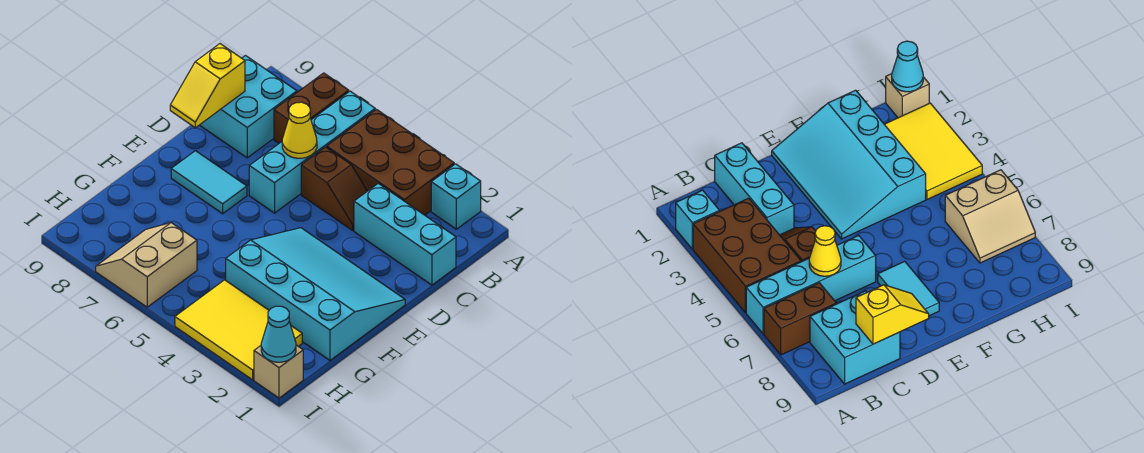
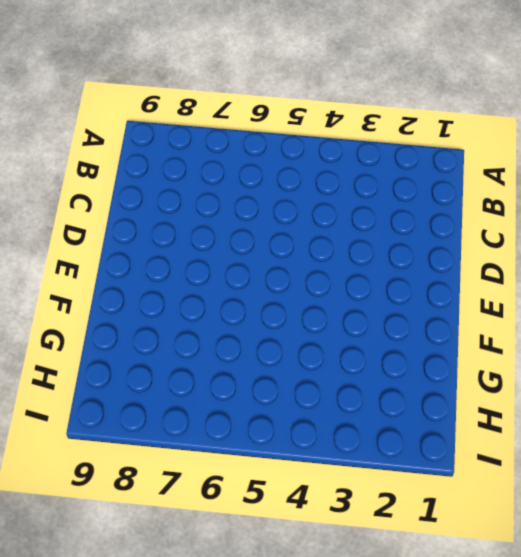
none -> cyan 1x1 brick [431,164,481,229]
none -> brown 2x3 brick [327,109,454,215]
none -> cyan 1x4 brick [249,91,375,213]

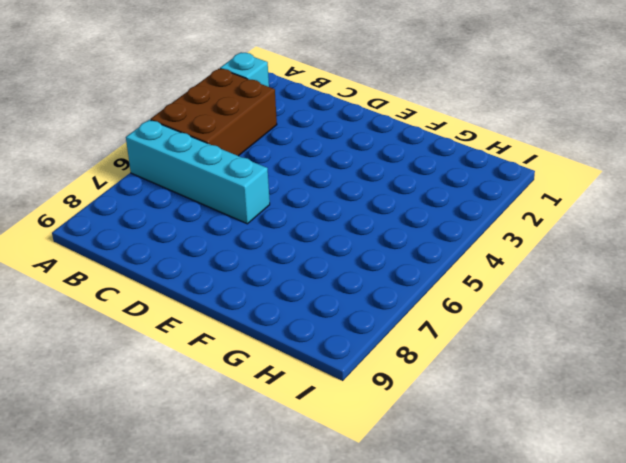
none -> brown 1x2 brick [274,73,349,143]
none -> cyan 2x2 brick [200,56,297,158]
none -> cyan 1x3 brick [354,183,456,285]

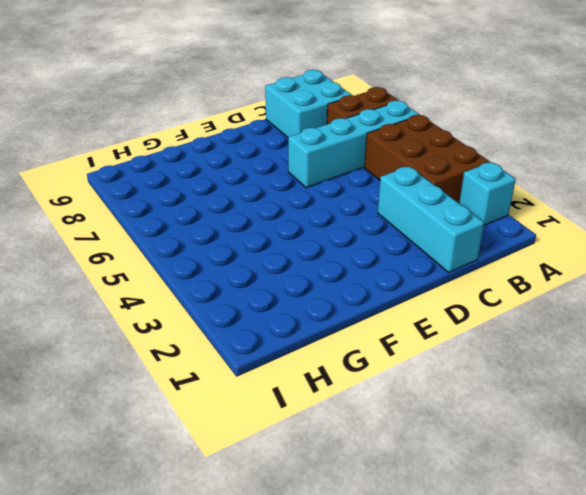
none -> brown 1x2 slope [301,147,367,230]
none -> cyan 3x4 slope [226,228,405,360]
none -> cyan 1x2 tile [171,151,247,214]

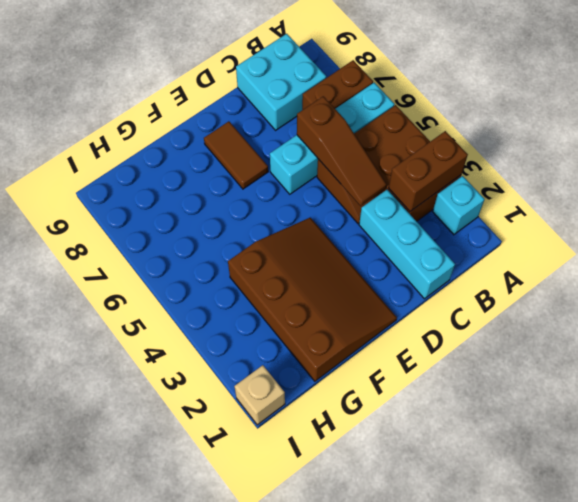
brown 1x2 brick [389,131,468,211] -> none
brown 1x3 slope [297,96,387,206] -> yellow 1x1 cone [282,102,317,158]
brown 3x4 slope [228,218,397,381] -> cyan 3x4 slope [226,228,405,360]
brown 1x2 tile [204,121,268,189] -> cyan 1x2 tile [171,151,247,214]
none -> yellow 2x3 tile [175,280,302,380]
none -> tan 2x2 slope [96,223,197,307]
none -> yellow 1x2 slope [170,44,245,128]

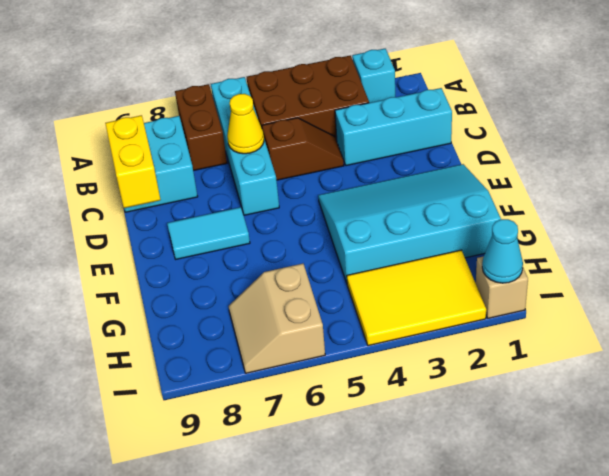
yellow 1x2 brick [105,115,160,208] -> yellow 1x2 slope [170,44,245,128]

